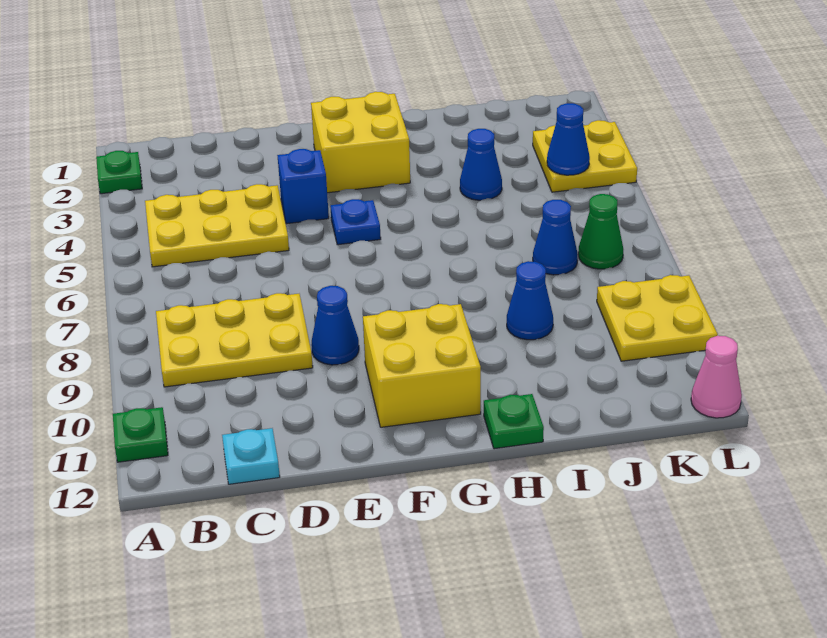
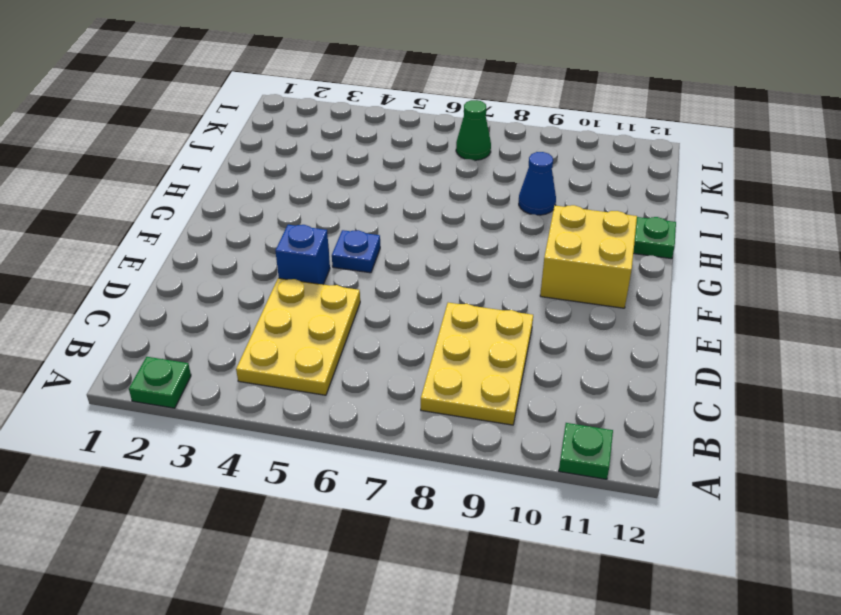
none -> cyan 1x1 plate [222,428,280,484]
none -> blue 1x1 cone [311,286,359,365]
none -> yellow 2x2 brick [311,92,410,193]

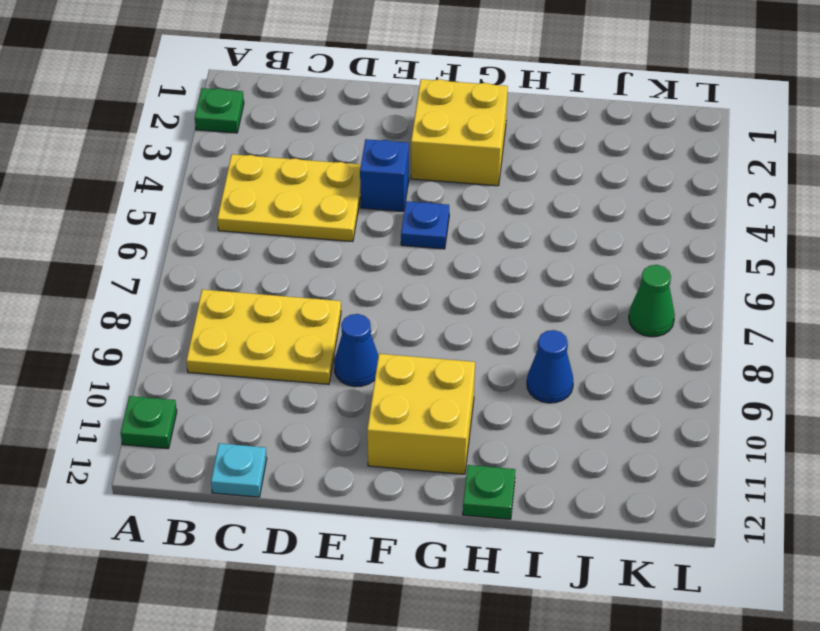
none -> blue 1x1 cone [460,129,502,200]
none -> blue 1x1 cone [533,200,578,275]
none -> yellow 2x2 plate [533,120,637,192]

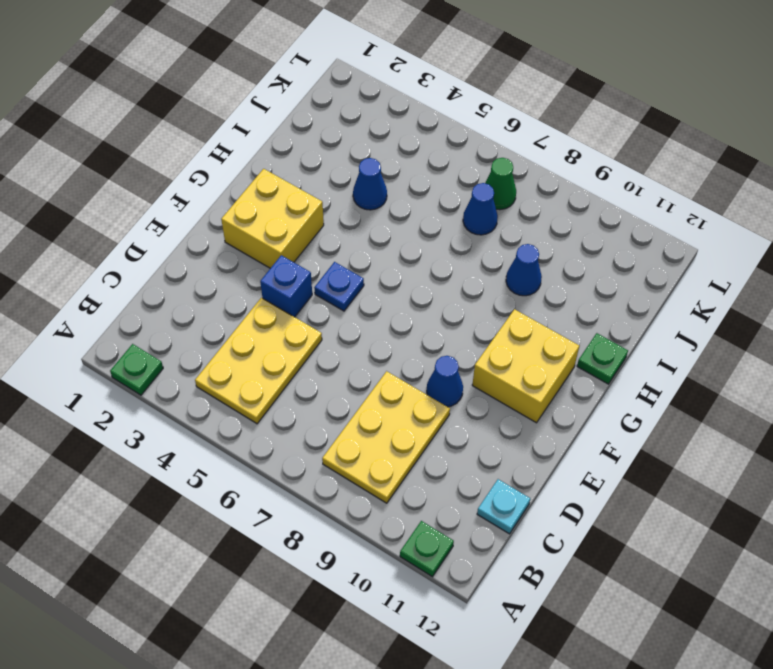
none -> yellow 2x2 plate [533,120,637,192]
none -> yellow 2x2 plate [597,275,718,361]
none -> pink 1x1 cone [691,336,742,418]

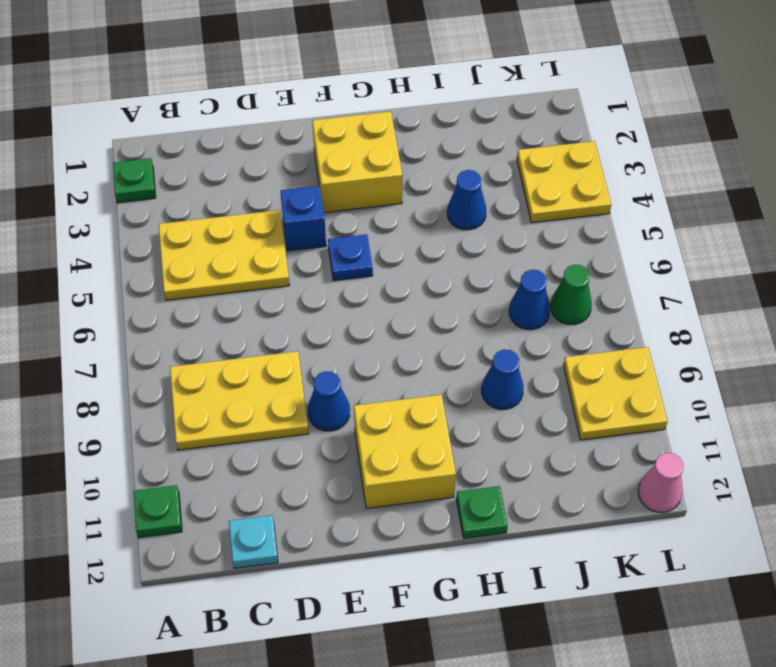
none -> blue 1x1 cone [547,103,590,175]

